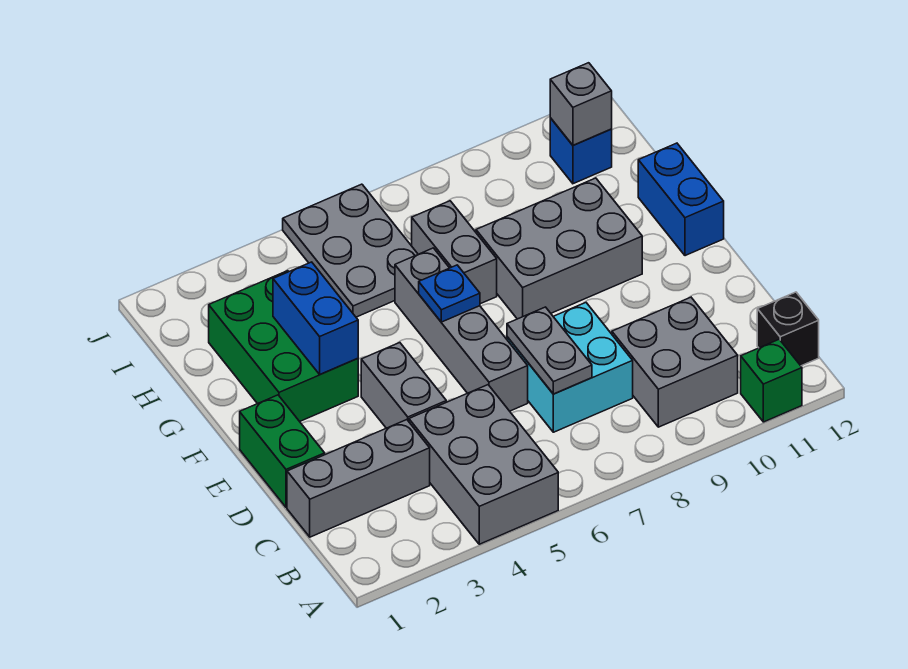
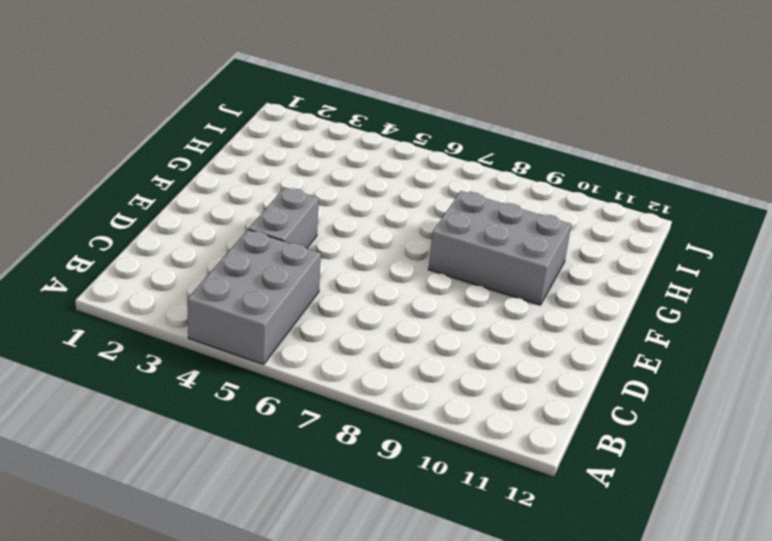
none -> green 1x1 brick [741,339,802,422]
none -> grey 2x2 brick [612,297,738,427]
none -> black 1x1 brick [757,292,819,366]

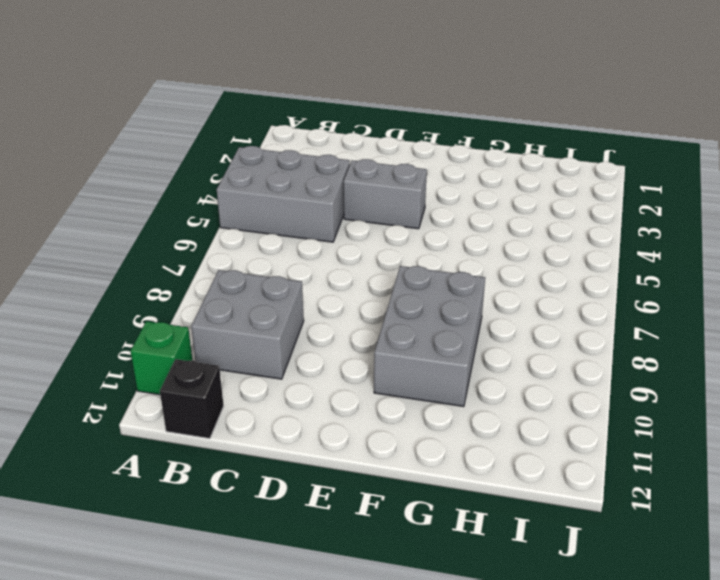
none -> grey 1x3 brick [287,420,430,537]
none -> cyan 2x2 brick [507,303,633,432]
none -> green 1x2 brick [240,395,325,507]

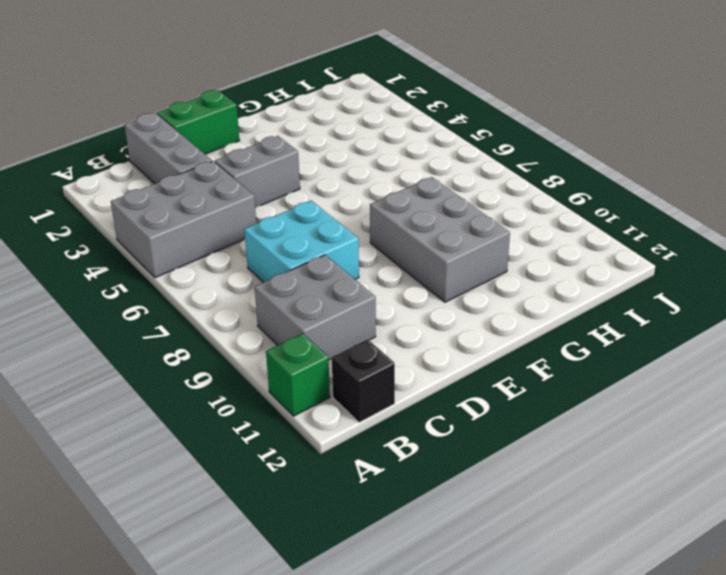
none -> grey 1x4 brick [395,248,528,411]
none -> green 2x3 brick [209,271,358,422]
none -> blue 1x2 brick [638,143,724,256]

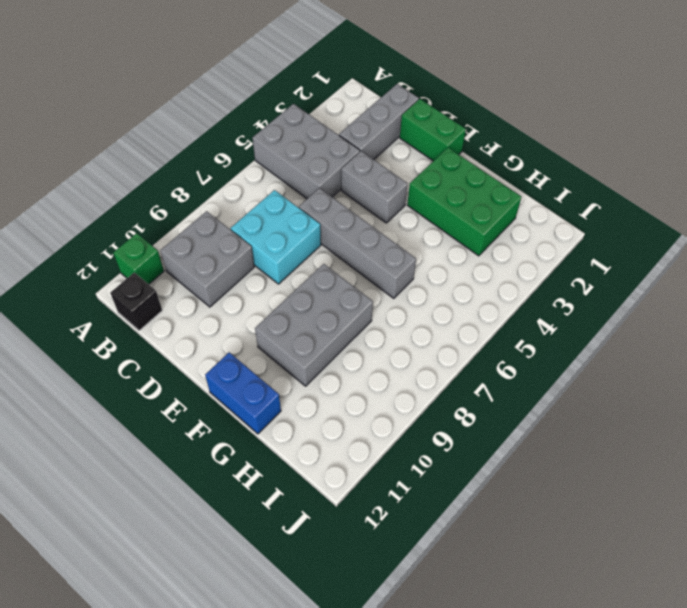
none -> grey 1x2 brick [412,201,497,304]
none -> grey 2x3 plate [283,184,418,317]
none -> blue 1x1 brick [550,118,612,184]

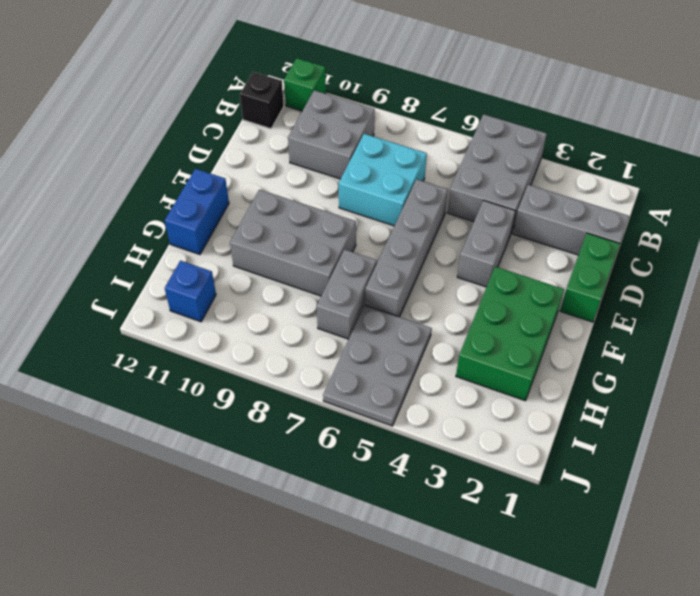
none -> grey 1x2 plate [507,307,592,394]
none -> blue 1x2 brick [273,262,358,374]
none -> blue 1x1 plate [419,265,480,322]

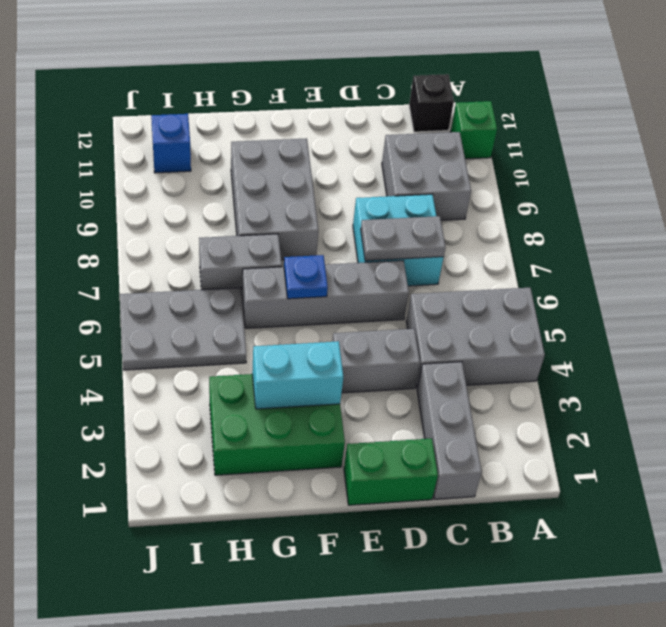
cyan 1x2 brick [252,341,343,409] -> blue 1x2 brick [273,262,358,374]
none -> blue 1x2 brick [638,143,724,256]
none -> grey 1x1 brick [550,63,612,145]

